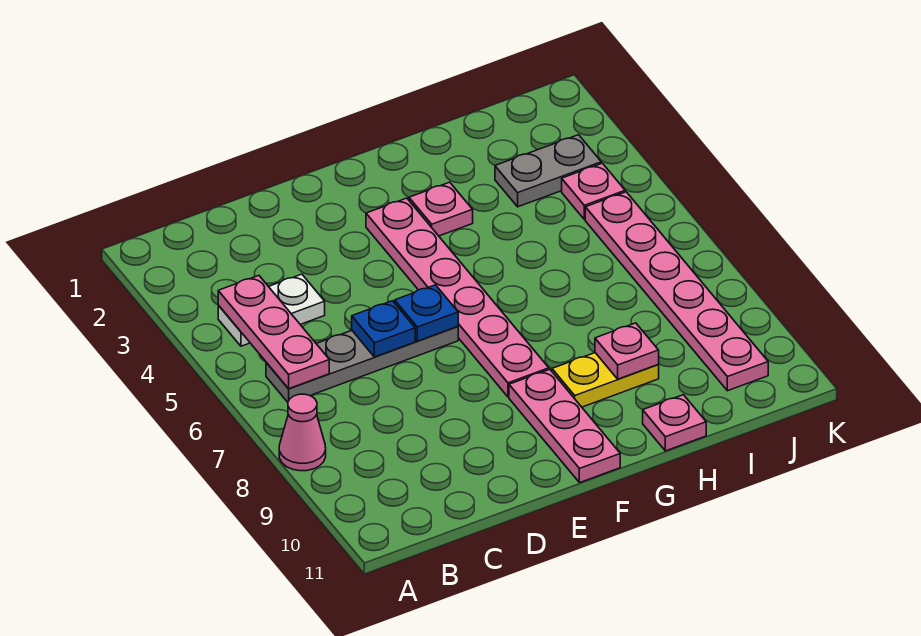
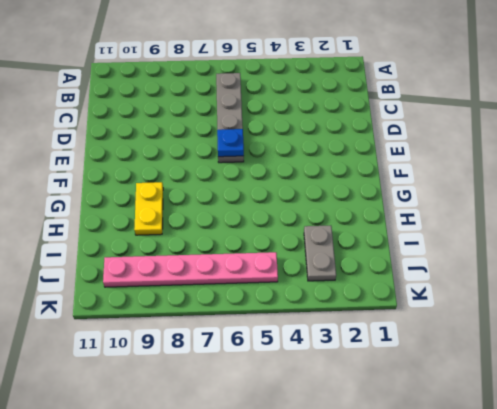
none -> pink 1x1 cone [279,394,326,471]
none -> white 1x2 plate [218,274,325,346]
none -> pink 1x6 plate [366,198,549,397]

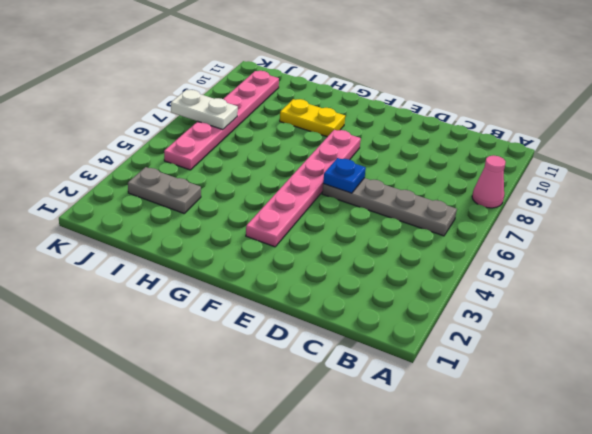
white 1x2 plate [171,90,238,130] -> white 1x2 plate moved to [218,274,325,346]
none -> pink 1x3 plate [509,369,620,483]
none -> pink 1x1 plate [409,182,473,236]
none -> pink 1x1 plate [643,395,706,451]

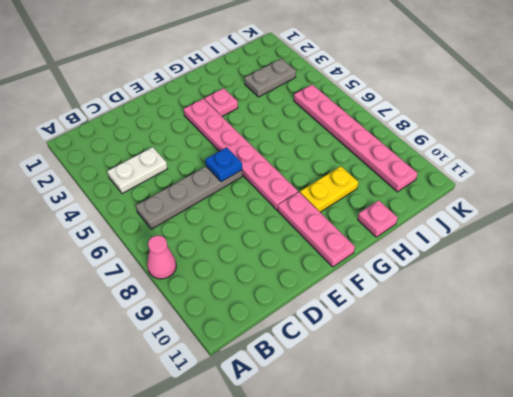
none -> pink 1x1 plate [562,163,625,219]
none -> pink 1x3 plate [218,276,329,389]
none -> blue 1x1 plate [352,301,415,357]

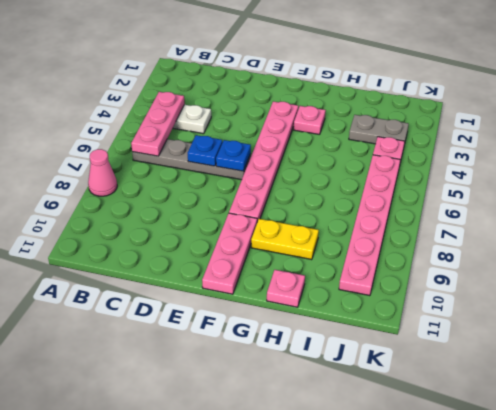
none -> pink 1x1 plate [595,323,659,379]

